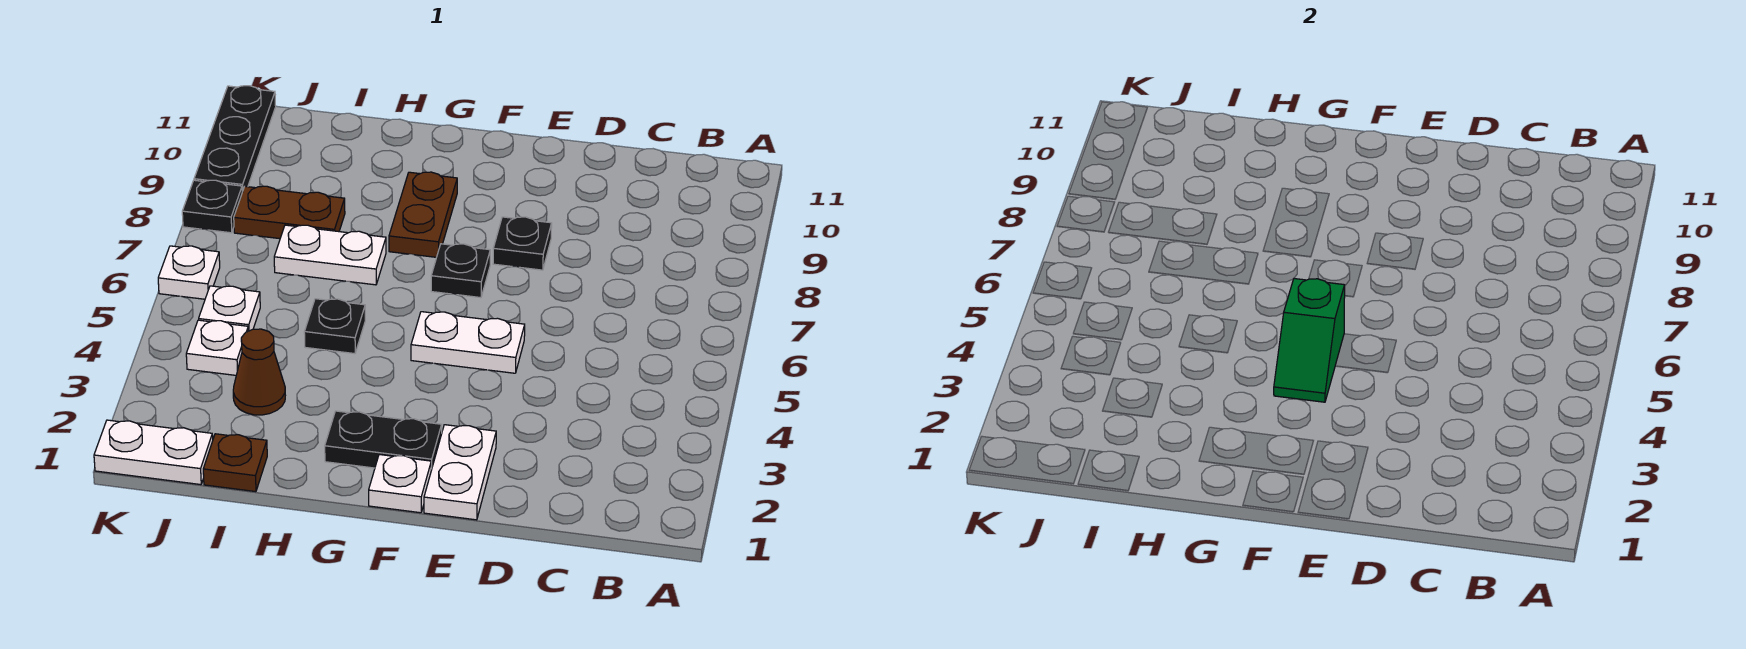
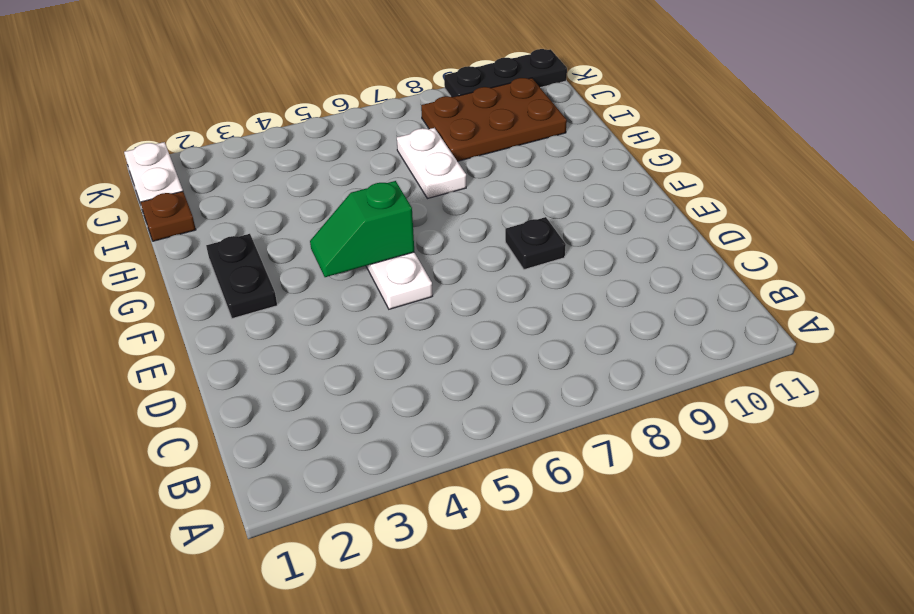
brown 2x3 plate [421,78,567,161] -> brown 1x2 plate [234,186,345,239]
none -> white 1x2 plate [424,425,496,520]
none -> white 1x1 plate [369,455,431,513]
none -> black 1x1 plate [431,244,490,298]

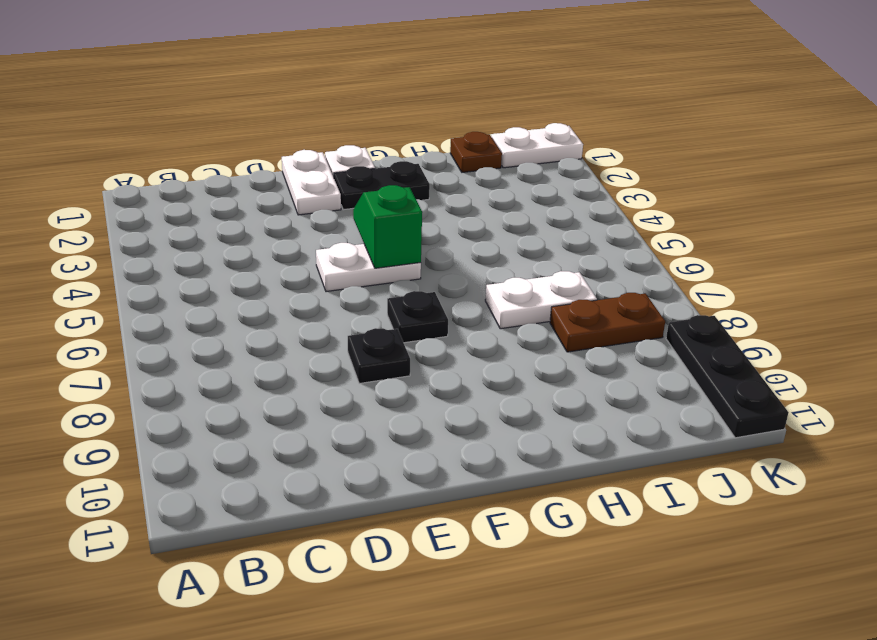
none -> brown 1x2 plate [389,172,457,257]
none -> black 1x1 plate [304,299,365,354]
none -> brown 1x1 cone [233,329,285,415]

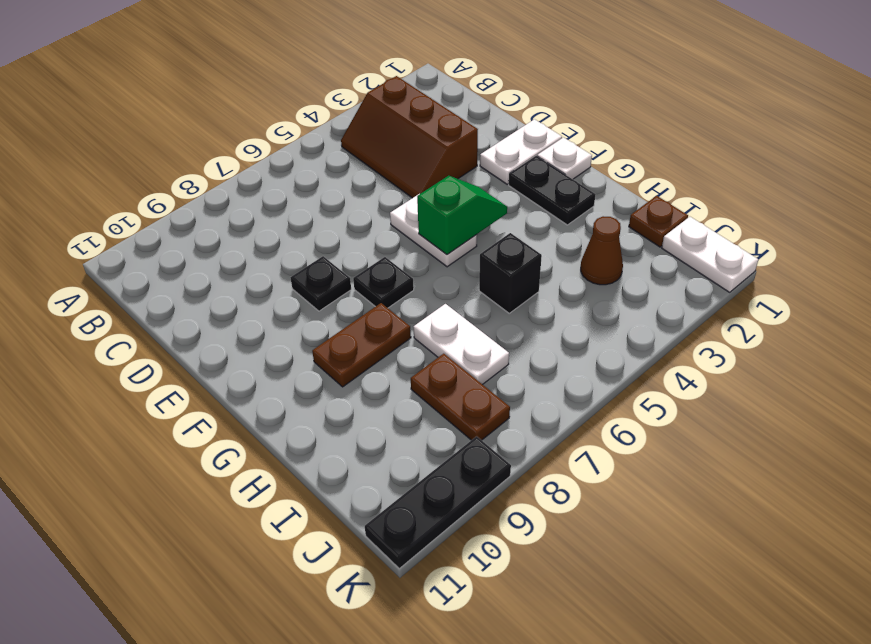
brown 2x3 slope [341,76,478,198] -> none
black 1x1 brick [479,233,542,313] -> black 1x1 plate [304,299,365,354]
none -> white 1x1 plate [186,320,248,375]
none -> white 1x1 plate [199,286,260,331]
none -> white 1x1 plate [158,246,220,299]

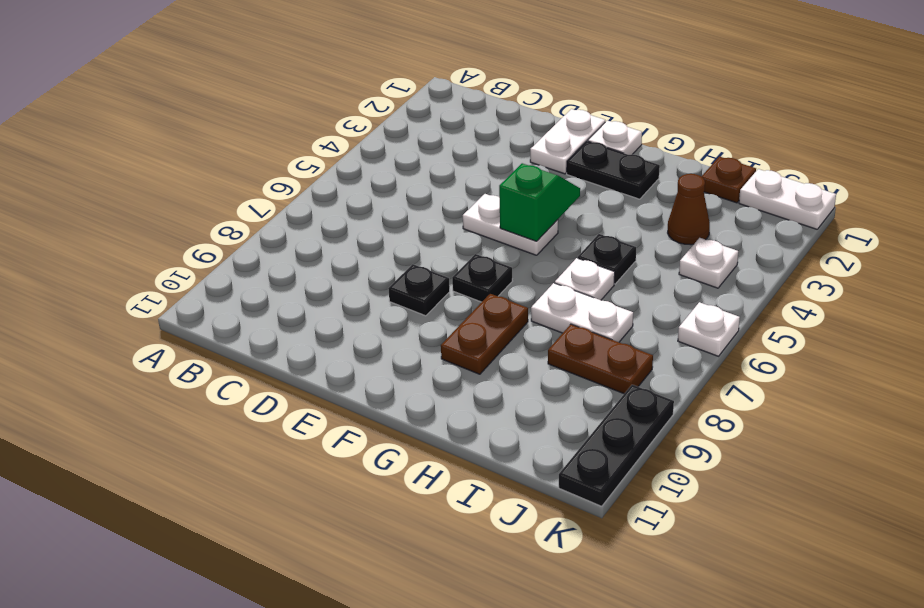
white 1x1 plate [555,258,615,300] -> white 1x1 plate moved to [199,286,260,331]
none -> black 1x1 plate [182,180,242,233]

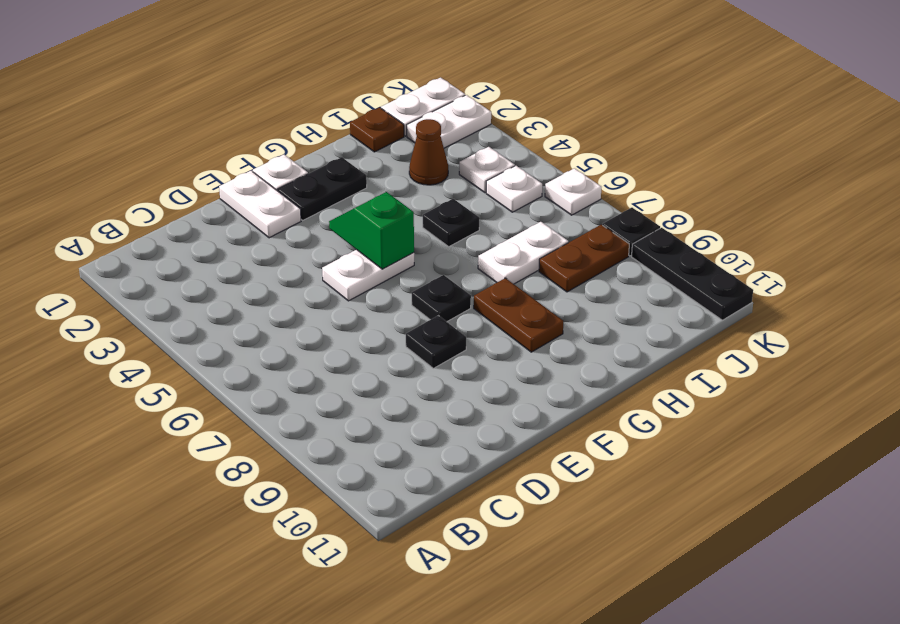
white 1x2 plate [407,95,491,148] -> none

